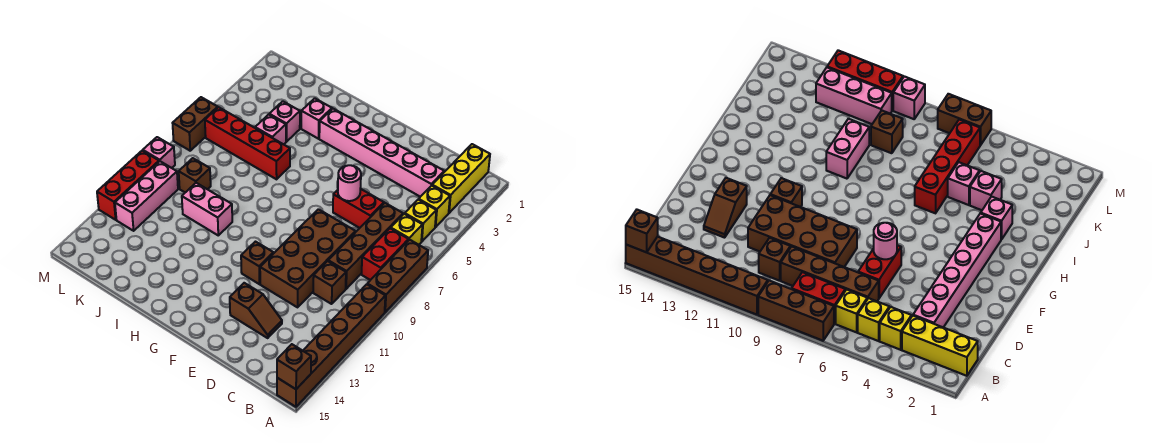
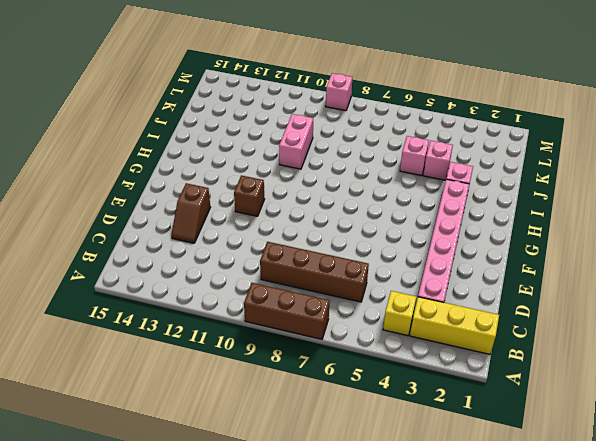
none -> brown 1x6 brick [277,284,385,407]
none -> yellow 1x1 brick [405,200,436,242]
none -> yellow 1x1 brick [391,214,422,245]

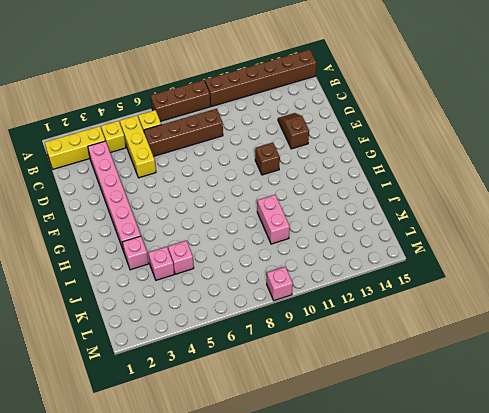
yellow 1x3 brick [120,115,156,178] -> yellow 1x1 brick [405,200,436,242]
none -> red 1x2 brick [361,228,409,280]
none -> brown 1x1 brick [313,261,346,304]
none -> red 1x2 brick [333,189,384,228]

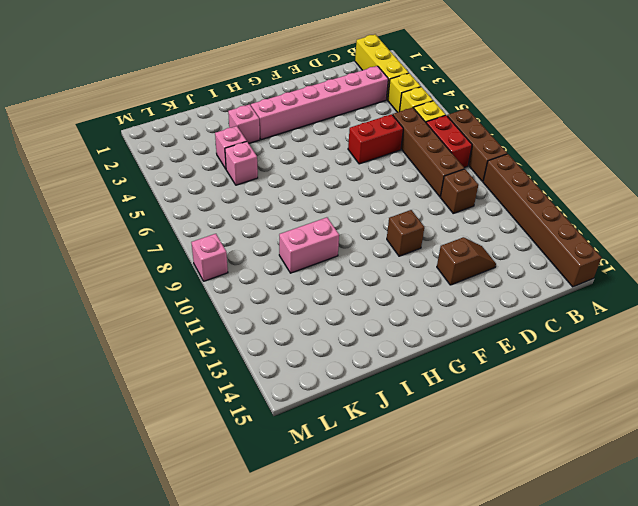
none -> brown 2x4 brick [260,209,356,307]
none -> red 1x4 brick [205,107,290,179]
none -> brown 1x1 brick [179,158,211,192]

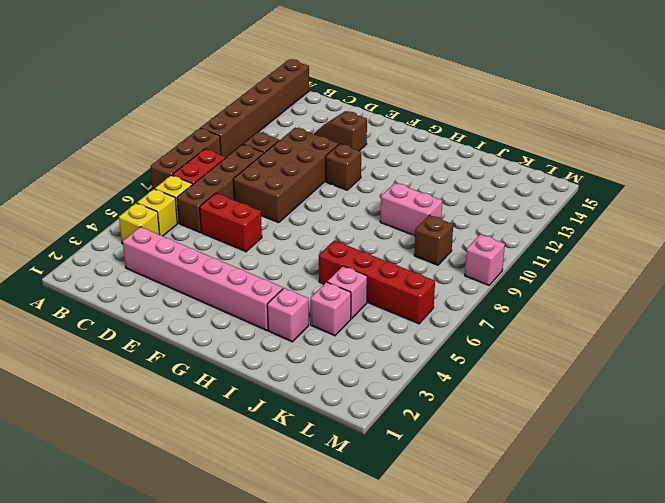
none -> yellow 1x3 brick [432,144,490,213]
none -> pink 1x3 brick [115,161,178,231]
none -> brown 1x2 brick [173,97,218,151]

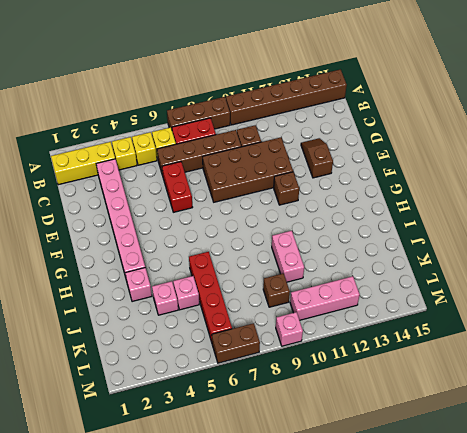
none -> red 1x3 brick [97,151,159,220]
none -> brown 1x1 brick [277,344,311,389]
none -> pink 1x1 round brick [338,165,361,201]

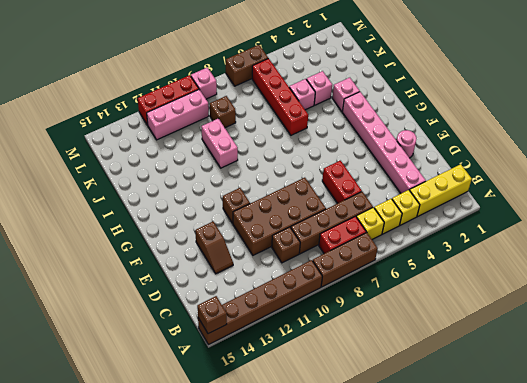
pink 1x1 round brick [397,130,417,158] -> pink 1x1 round brick moved to [338,165,361,201]

